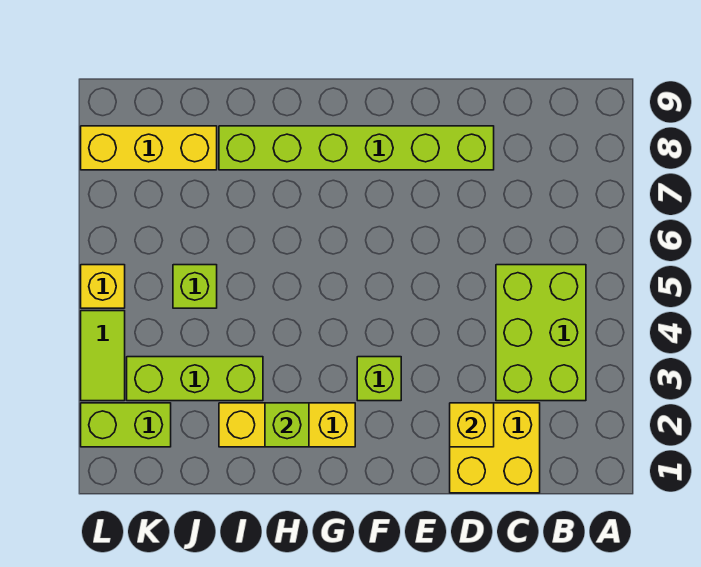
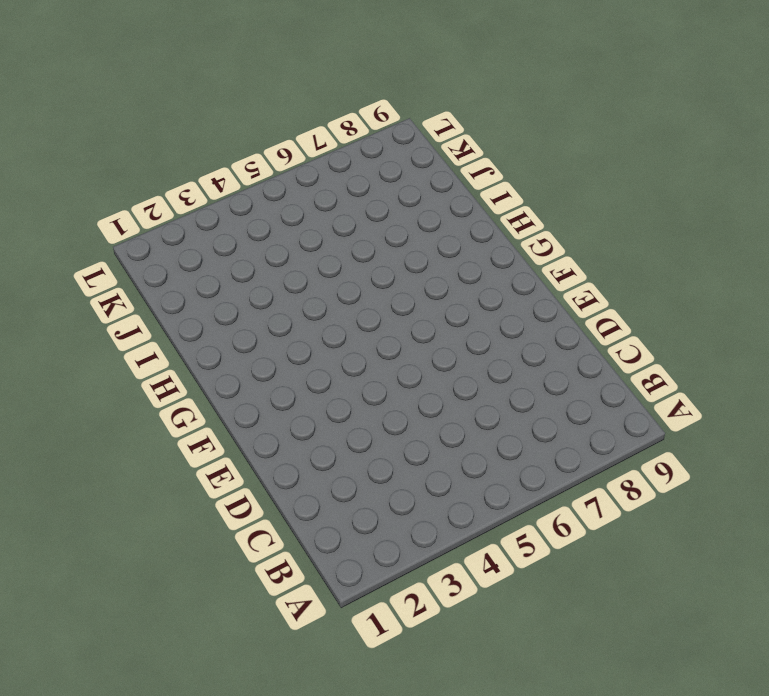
none -> lime 2x3 brick [496,265,586,401]
none -> yellow 2x2 brick [450,403,540,493]
none -> lime 1x6 brick [219,126,494,170]

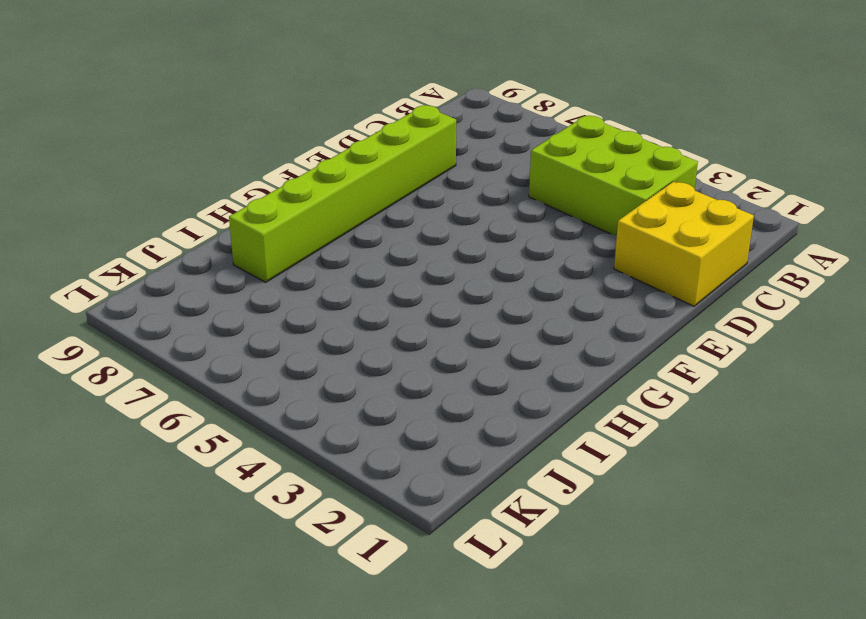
none -> lime 1x1 brick [357,357,401,401]
none -> yellow 1x3 brick [219,403,355,447]
none -> lime 1x3 brick [127,357,263,401]

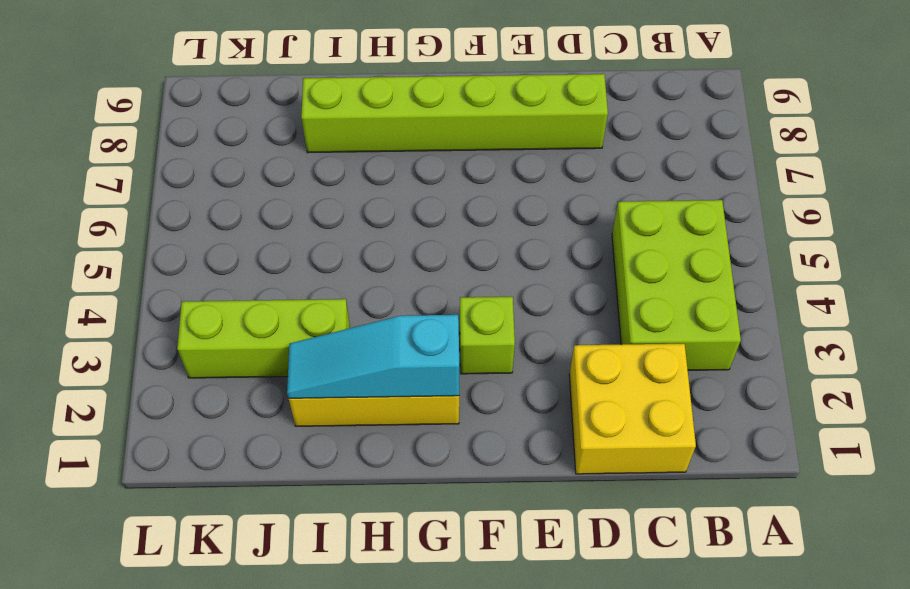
cyan 1x3 slope [287,315,459,398] -> lime 1x1 brick [265,403,309,447]
none -> lime 1x1 brick [173,265,217,308]
none -> yellow 1x3 brick [81,126,217,170]
none -> lime 1x2 brick [81,403,171,447]

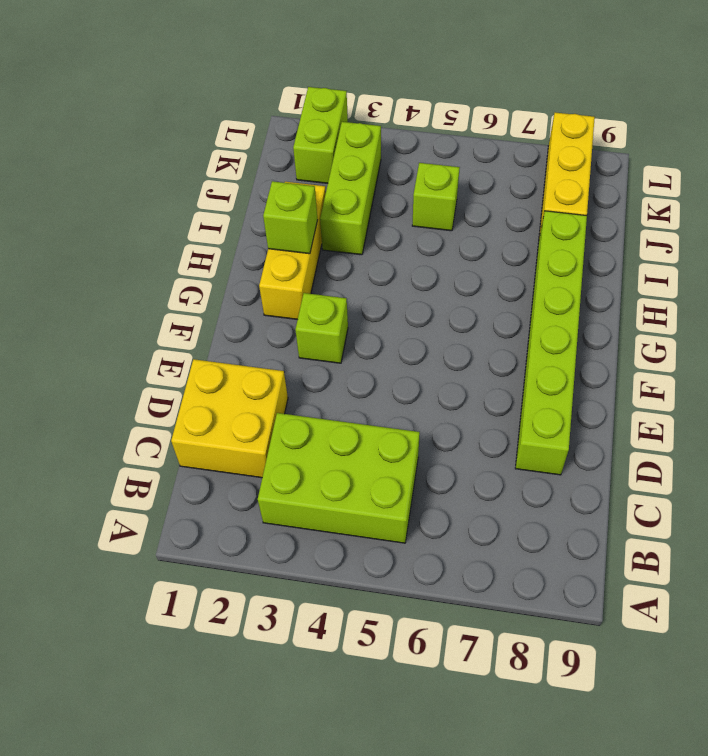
none -> lime 1x2 tile [81,311,125,401]
none -> yellow 1x1 brick [81,265,125,308]
none -> yellow 1x1 brick [450,403,494,447]

